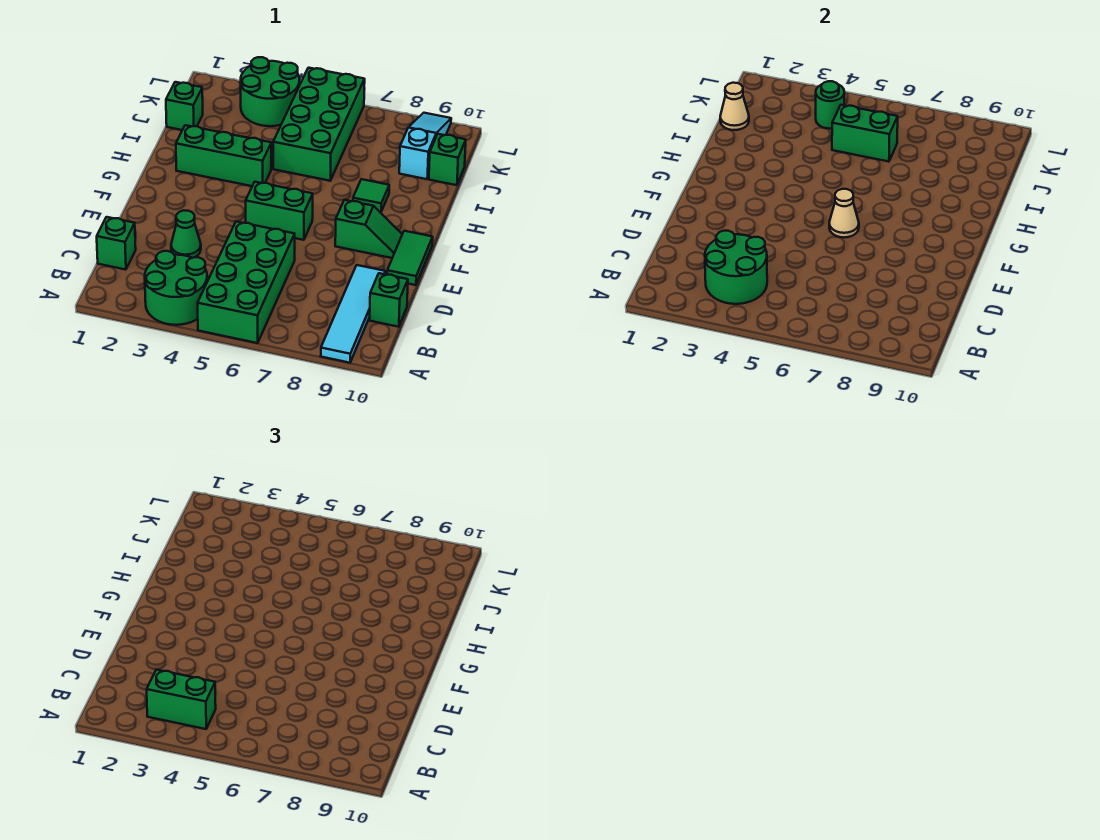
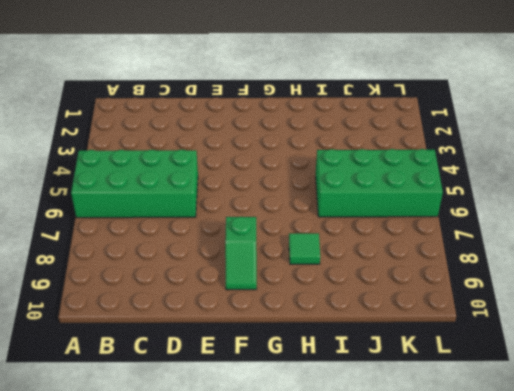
none -> green 2x2 round brick [145,251,207,325]
none -> cyan 1x4 tile [321,265,385,363]
none -> green 1x1 brick [97,217,136,270]

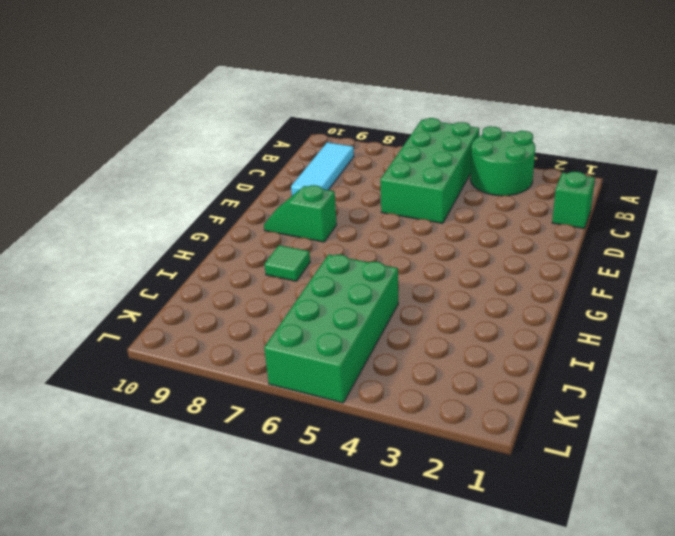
cyan 1x3 tile [291,142,354,196] -> cyan 1x4 tile [321,265,385,363]
none -> green 1x1 brick [370,273,408,327]
none -> green 1x1 cone [171,210,201,258]
none -> green 1x2 tile [387,231,433,285]

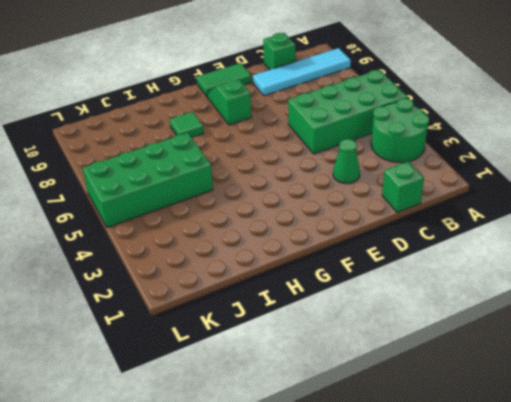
none -> green 1x2 brick [246,182,313,240]
none -> green 1x3 brick [176,125,271,186]
none -> green 1x1 brick [166,82,203,130]

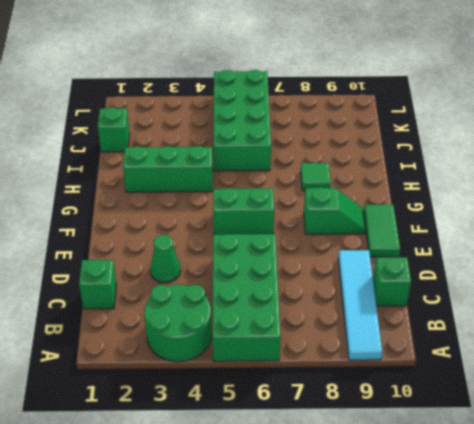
none -> cyan 1x3 slope [399,113,451,179]
none -> green 1x1 brick [429,134,466,185]
none -> green 2x2 round brick [241,57,299,126]

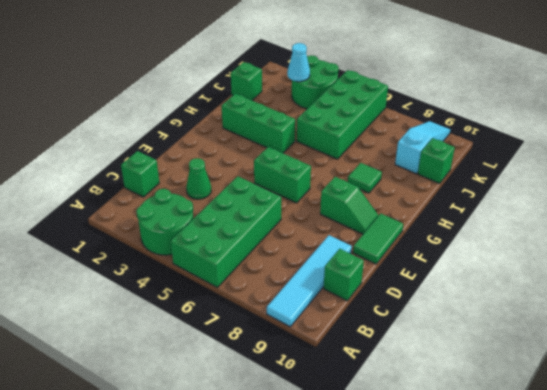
cyan 1x1 cone [287,43,310,82] -> none
none -> green 2x2 round brick [705,231,767,304]
none -> tan 1x1 cone [829,189,859,238]
none -> tan 1x1 cone [720,83,749,130]

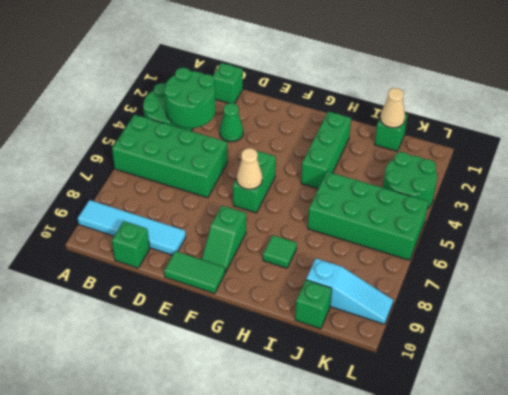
none -> green 1x2 brick [832,105,898,162]
none -> green 1x1 round brick [816,81,844,129]
none -> green 1x2 brick [147,670,216,729]

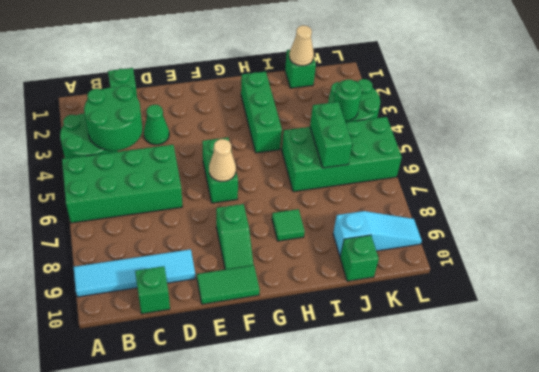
none -> green 1x2 brick [147,670,216,729]

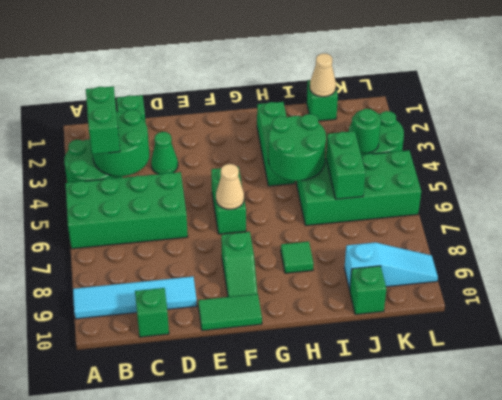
green 2x2 round brick [268,114,326,181] -> none

